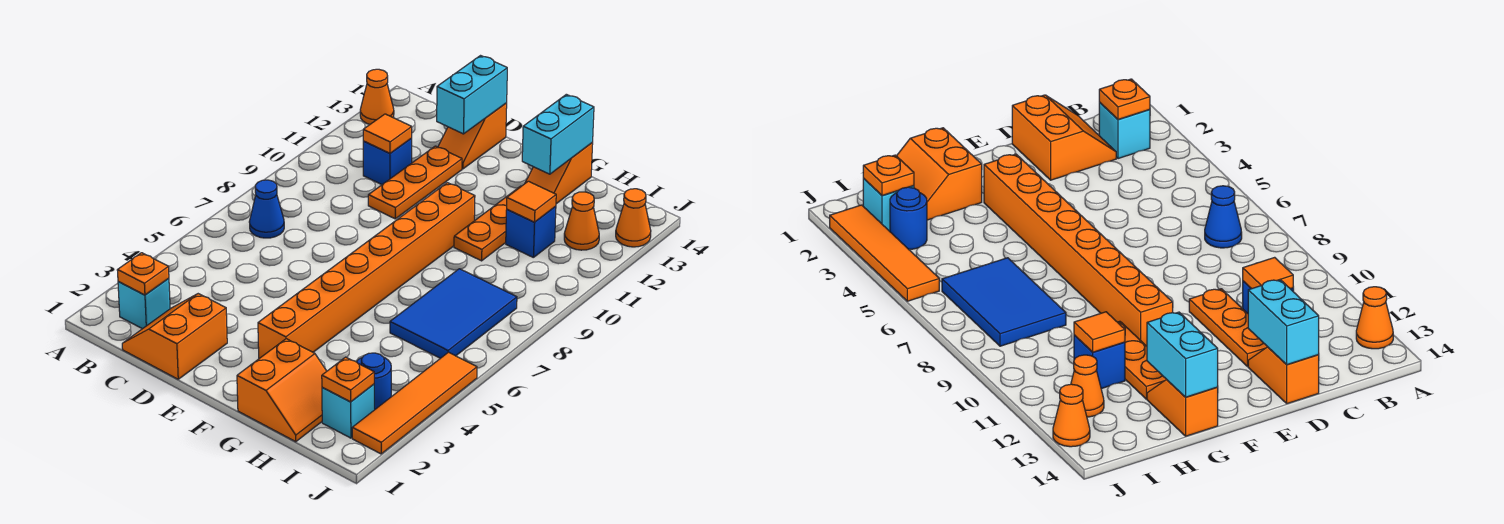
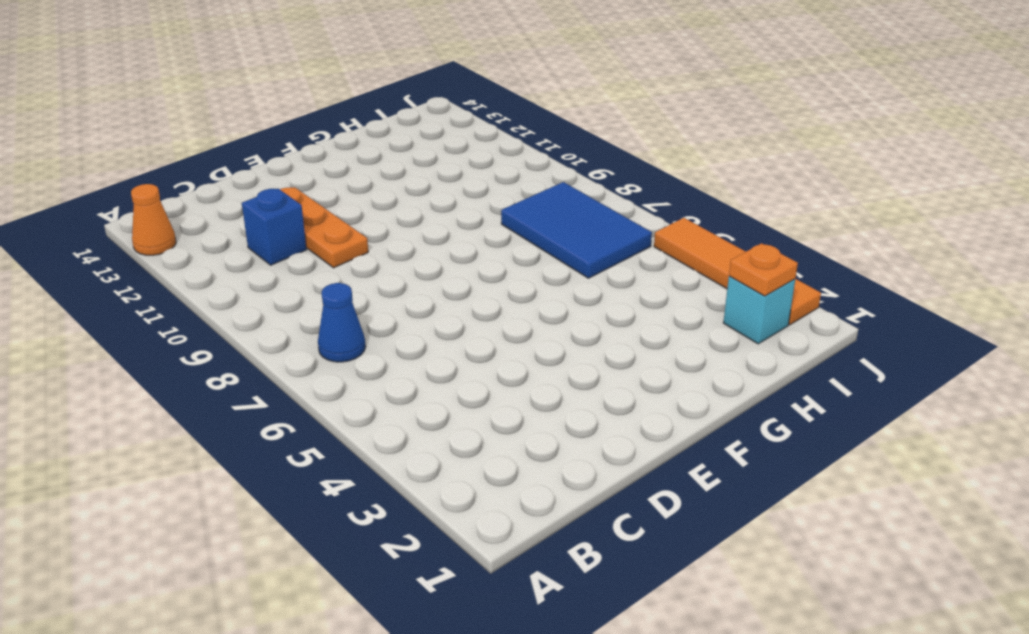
none -> cyan 1x1 brick [118,278,170,329]
none -> orange 2x2 slope [122,294,227,379]
none -> orange 1x2 slope [438,103,507,169]

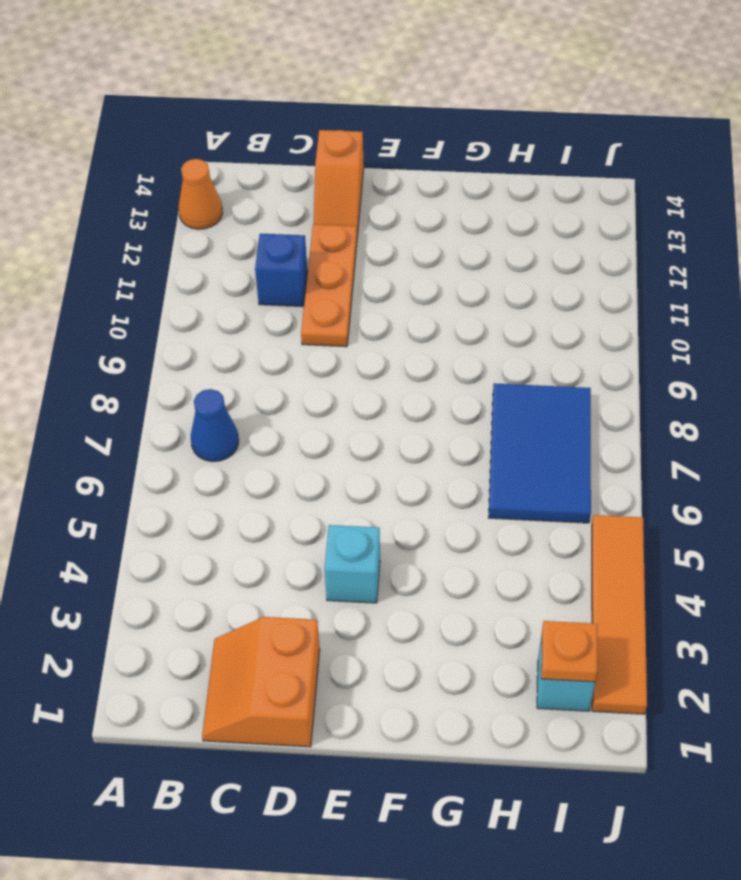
cyan 1x1 brick [325,525,380,603] -> cyan 1x1 brick moved to [118,278,170,329]
none -> orange 1x8 brick [258,183,475,358]
none -> orange 2x2 slope [237,339,327,442]
none -> orange 1x3 plate [454,186,521,261]

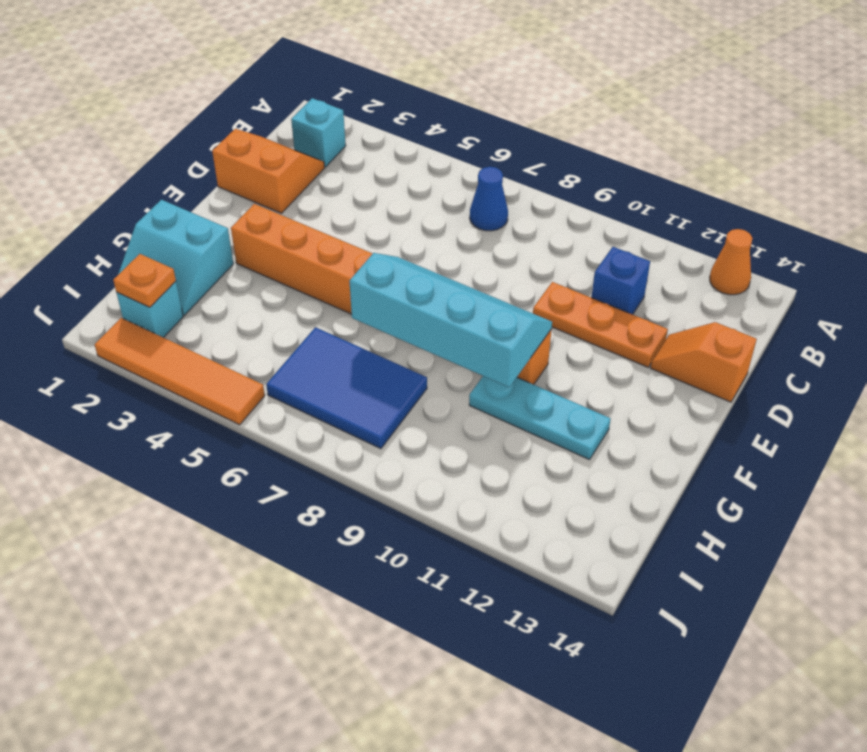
cyan 2x4 slope [349,253,552,387] -> none
cyan 2x2 slope [118,200,233,315] -> orange 2x2 slope [237,339,327,442]
cyan 1x3 plate [469,376,611,460] -> orange 1x3 plate [454,186,521,261]
none -> orange 1x2 slope [525,143,593,204]
none -> blue 1x1 brick [506,206,556,257]
none -> blue 1x1 round brick [357,353,391,410]

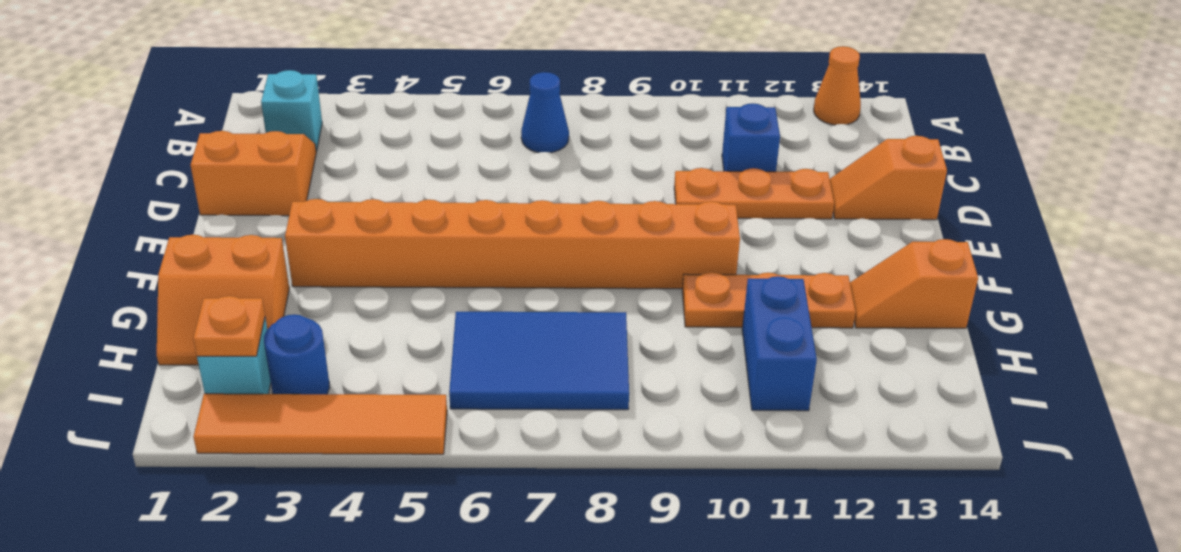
blue 1x2 brick [742,276,817,411] -> blue 1x1 brick [506,206,556,257]
none -> orange 1x1 cone [564,192,599,250]
none -> orange 1x1 cone [616,189,651,247]
none -> orange 1x1 plate [117,253,169,295]

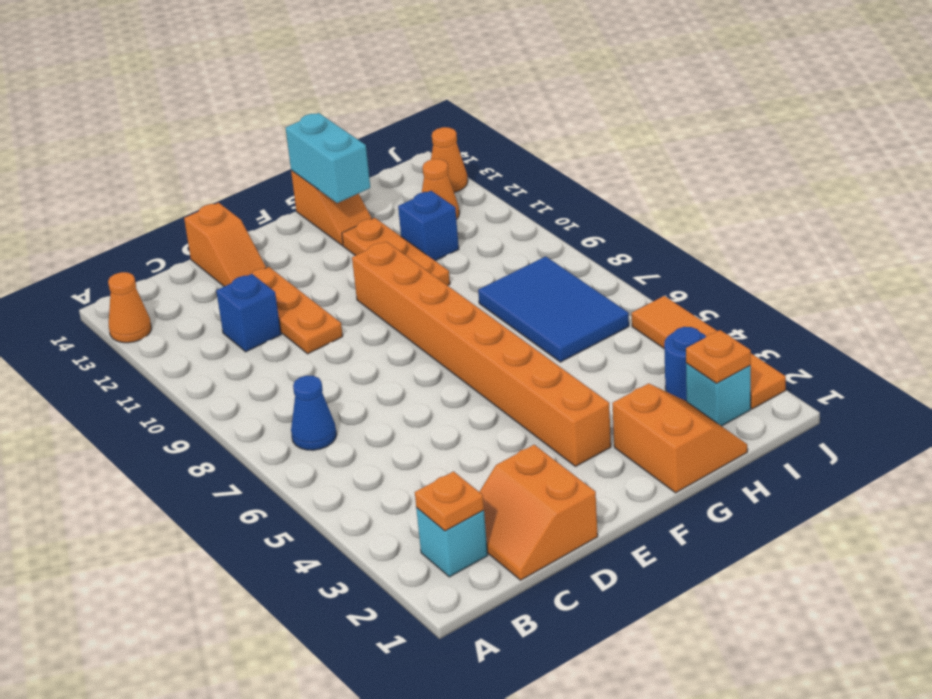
none -> orange 1x1 tile [363,114,412,153]
none -> cyan 1x2 brick [437,56,507,134]
none -> orange 1x1 tile [507,181,556,222]

